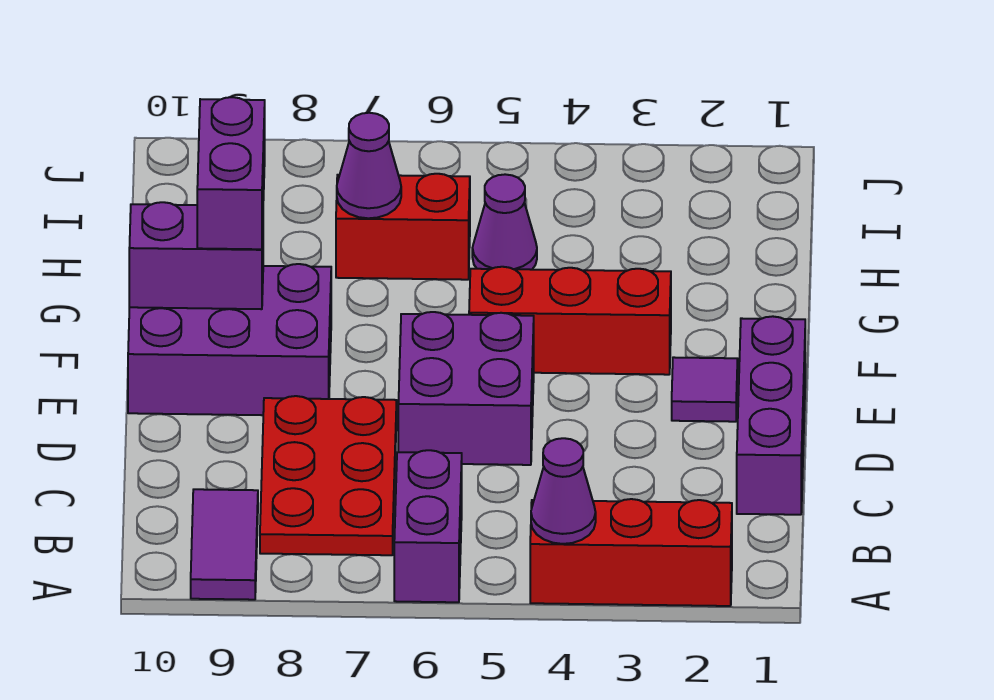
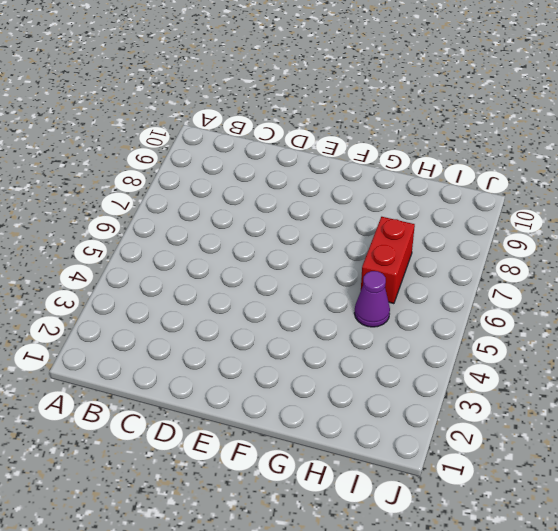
none -> red 1x3 brick [530,499,732,606]
none -> purple 1x2 brick [394,450,462,602]
none -> purple 1x2 tile [191,489,258,600]

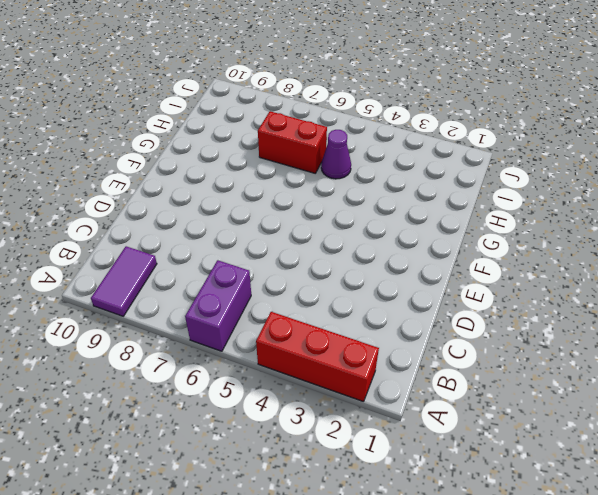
none -> red 2x3 plate [260,396,397,555]
none -> purple 1x3 brick [737,316,805,515]
none -> purple 2x2 brick [398,312,534,465]

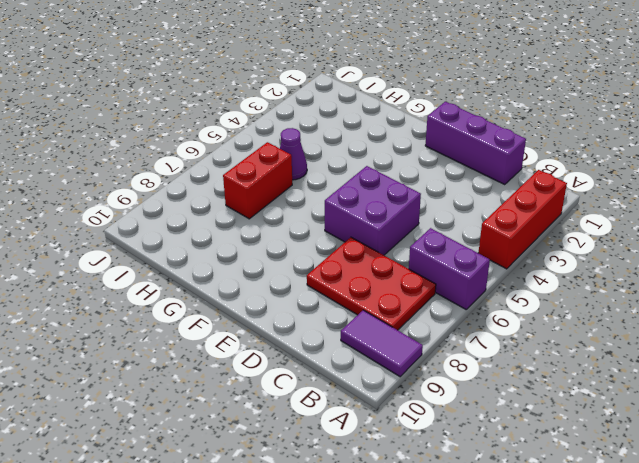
none -> purple 1x1 tile [672,357,738,422]
none -> purple 2x3 brick [128,264,331,415]
none -> red 1x3 brick [469,267,671,375]

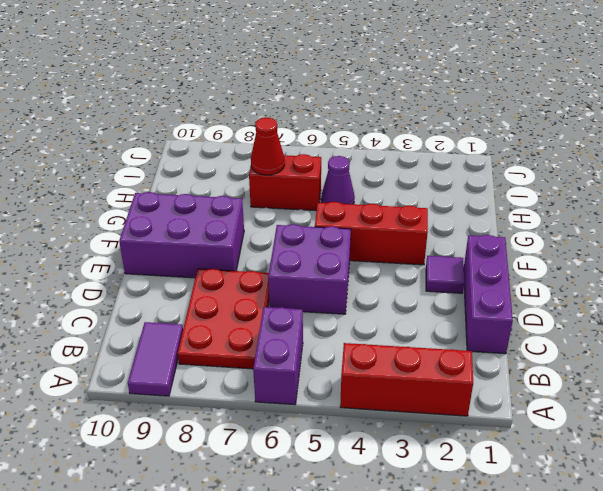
red 1x1 cone [251,118,285,175] -> purple 1x1 cone [337,113,401,218]
none -> purple 1x1 cone [531,438,596,544]
none -> purple 1x2 brick [129,202,263,309]
none -> purple 1x2 brick [197,97,265,249]

